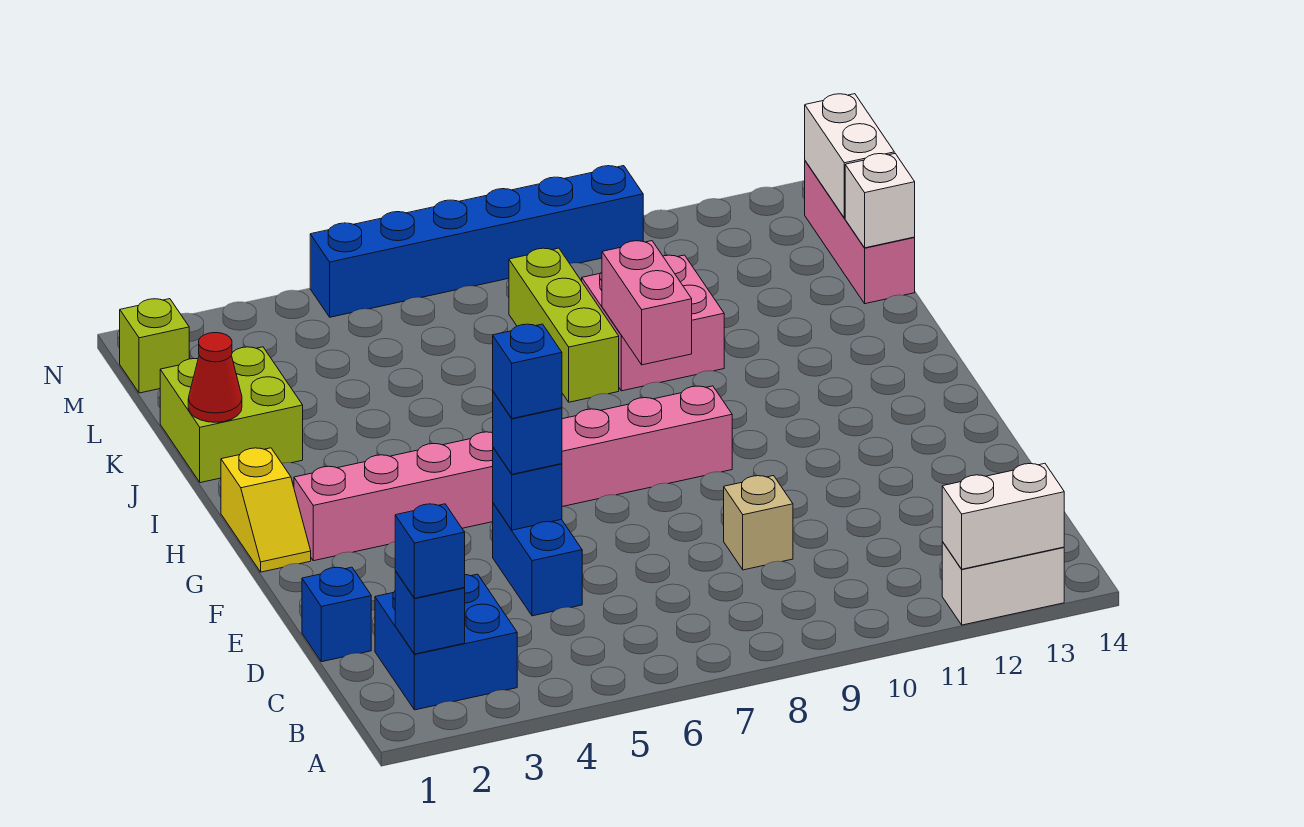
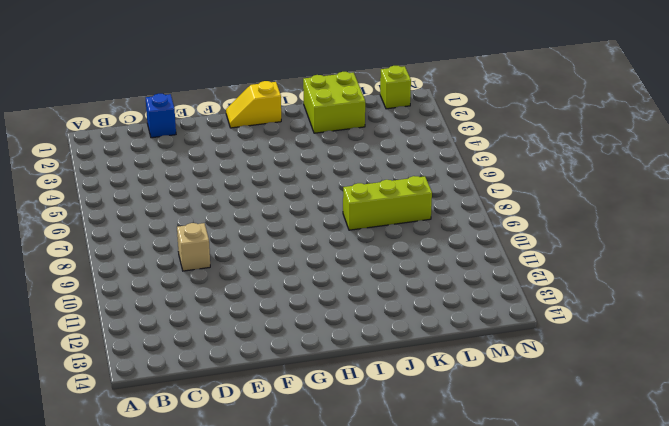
none -> white 1x2 brick [942,542,1064,625]
none -> blue 2x2 brick [375,574,517,710]
none -> blue 1x2 brick [493,503,582,616]

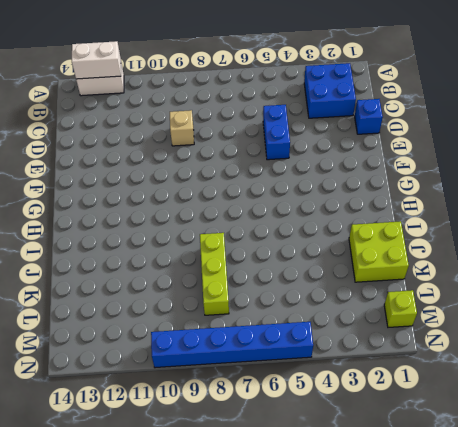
none -> yellow 1x2 slope [221,448,311,572]
none -> pink 1x8 brick [294,386,732,561]
none -> pink 2x2 brick [582,255,724,391]

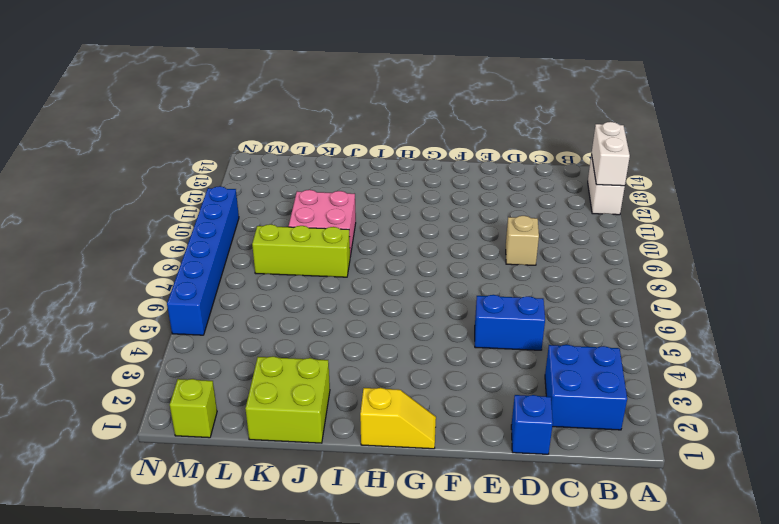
none -> pink 1x8 brick [294,386,732,561]
none -> pink 1x3 brick [805,161,915,304]
none -> blue 1x1 brick [395,571,465,654]

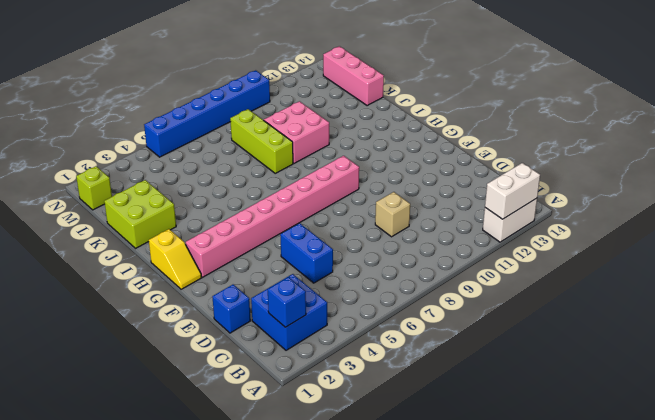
none -> blue 1x1 brick [493,447,562,530]
none -> pink 1x2 brick [602,241,692,365]
none -> red 1x1 cone [188,333,242,422]

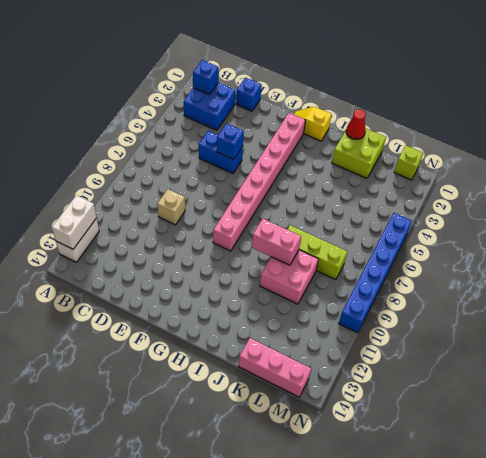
none -> white 1x1 brick [845,154,915,248]
none -> white 1x2 brick [805,94,894,218]
none -> blue 1x1 brick [395,504,465,598]

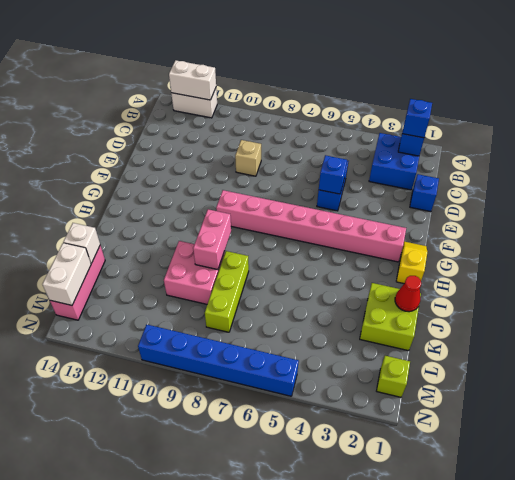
none -> blue 1x1 brick [493,392,562,474]
none -> blue 1x1 brick [493,324,562,419]

